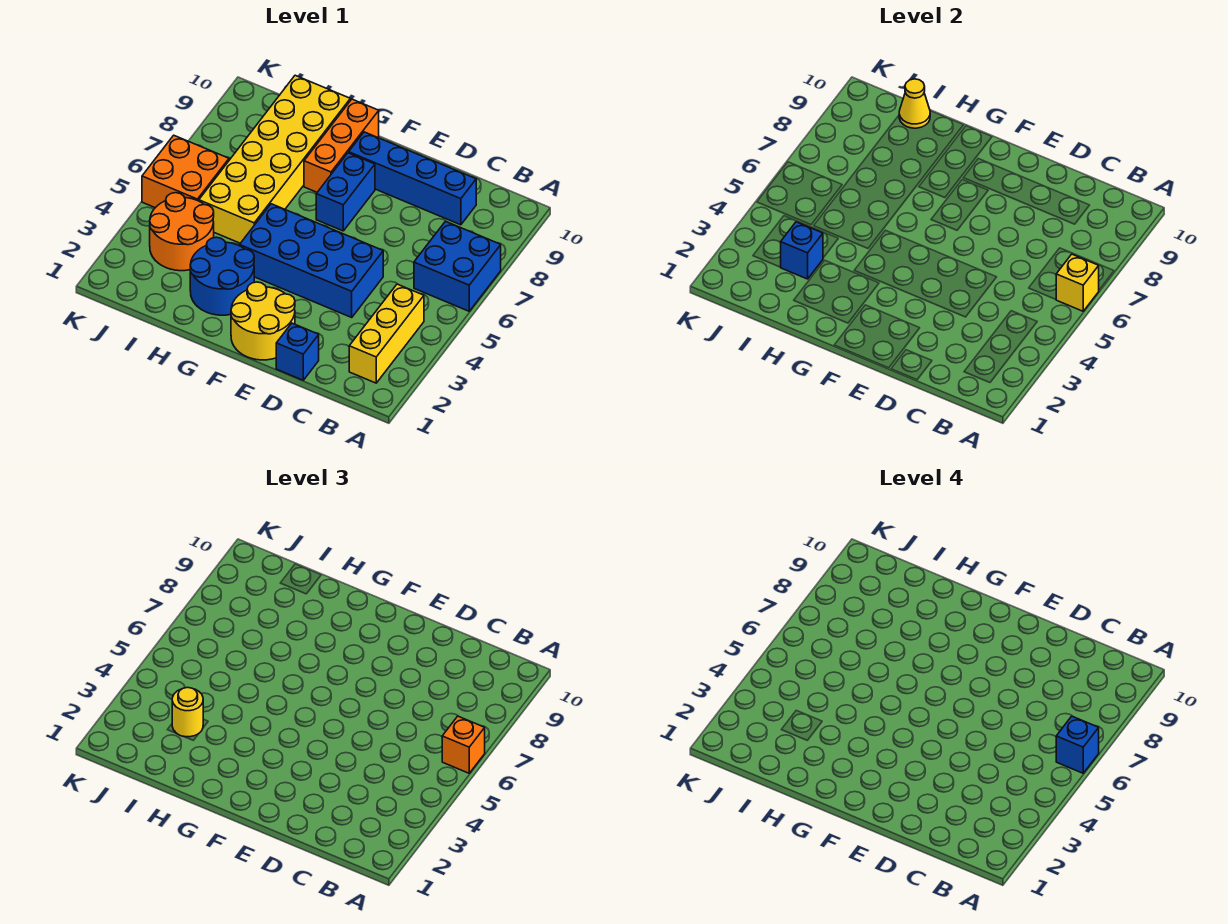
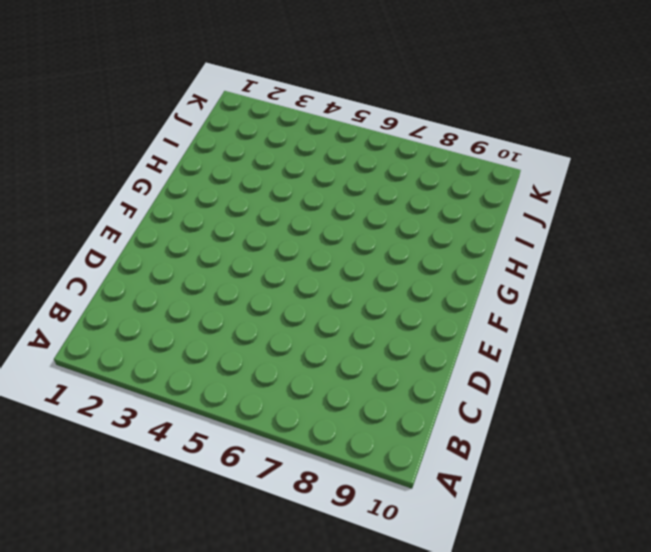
none -> blue 2x2 brick [414,221,501,311]
none -> yellow 1x3 brick [349,284,424,383]
none -> blue 1x4 brick [349,132,476,225]

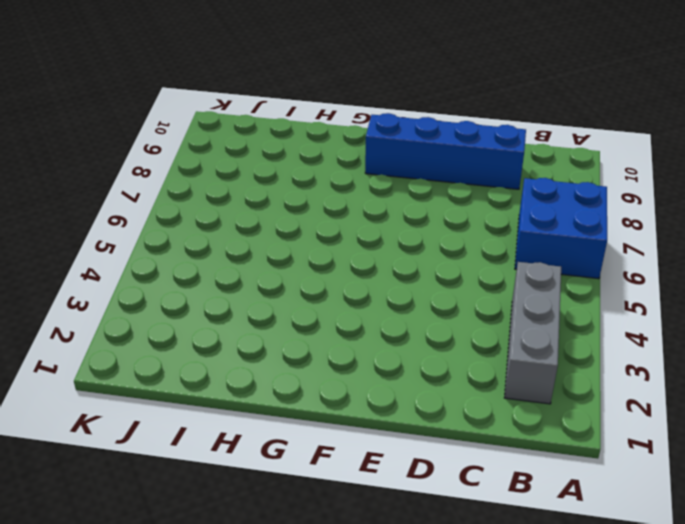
grey 1x3 brick [504,262,561,404] -> yellow 1x3 brick [349,284,424,383]
none -> blue 1x1 brick [276,323,319,380]
none -> blue 2x4 brick [240,204,383,317]
none -> yellow 2x2 round brick [231,282,295,360]

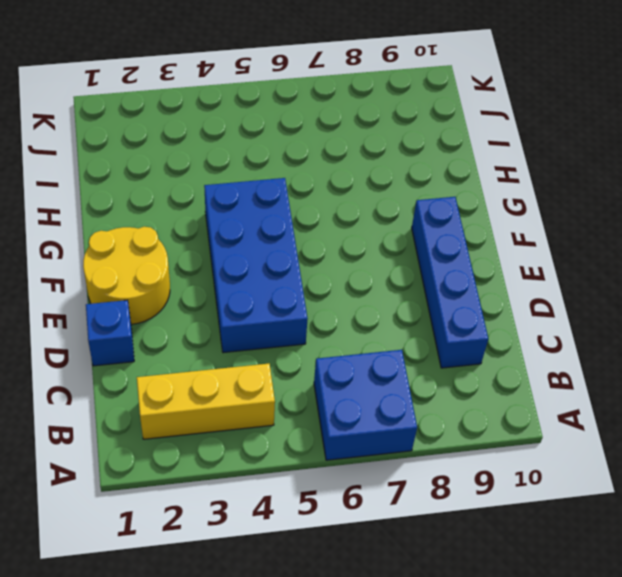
none -> blue 1x2 brick [316,153,375,231]
none -> blue 2x2 round brick [190,237,254,315]
none -> orange 1x3 brick [304,99,379,192]

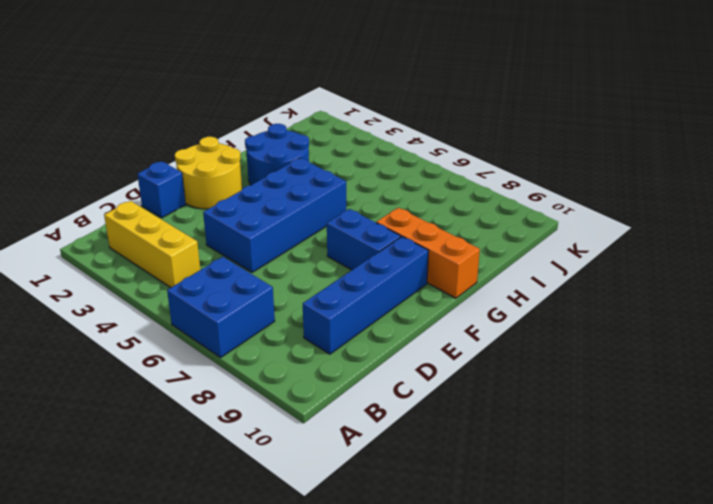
none -> yellow 2x6 brick [199,75,350,243]
none -> orange 2x2 round brick [150,193,214,271]
none -> orange 2x2 brick [142,135,229,208]

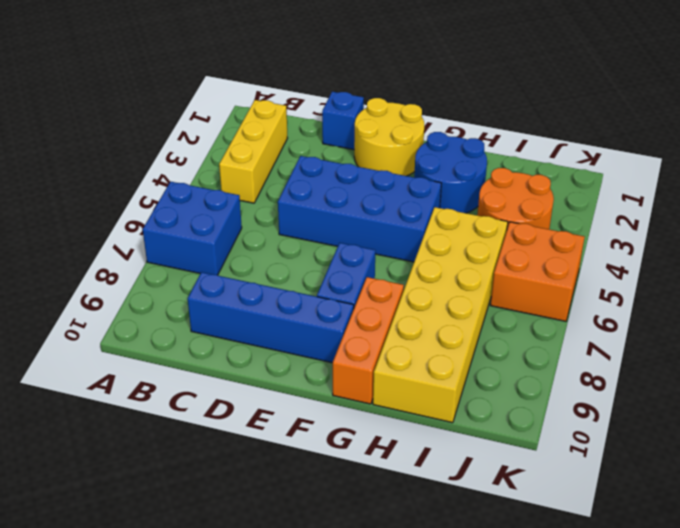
none -> yellow 1x1 brick [1056,254,1099,311]
none -> blue 1x1 brick [781,222,823,279]
none -> yellow 1x1 cone [899,79,930,128]

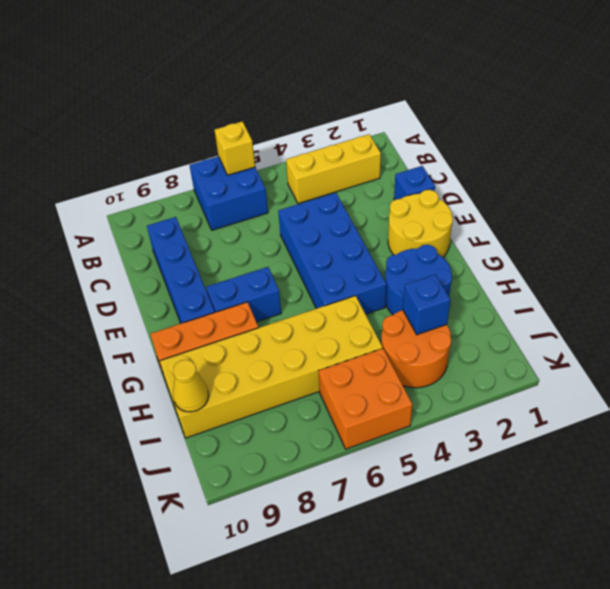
none -> orange 1x1 brick [442,716,485,773]
none -> yellow 1x1 round brick [172,687,203,737]
none -> blue 1x1 brick [1056,716,1099,773]

